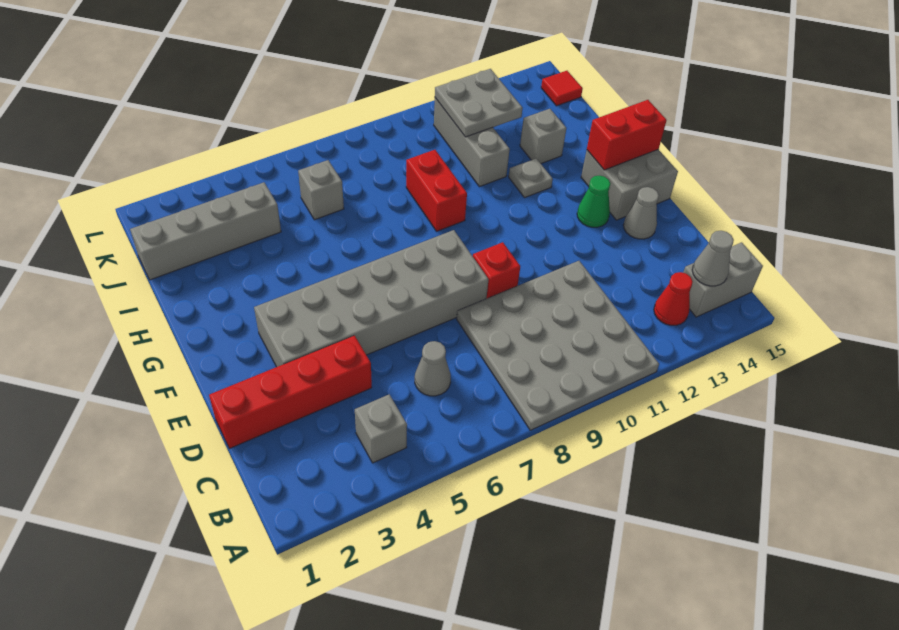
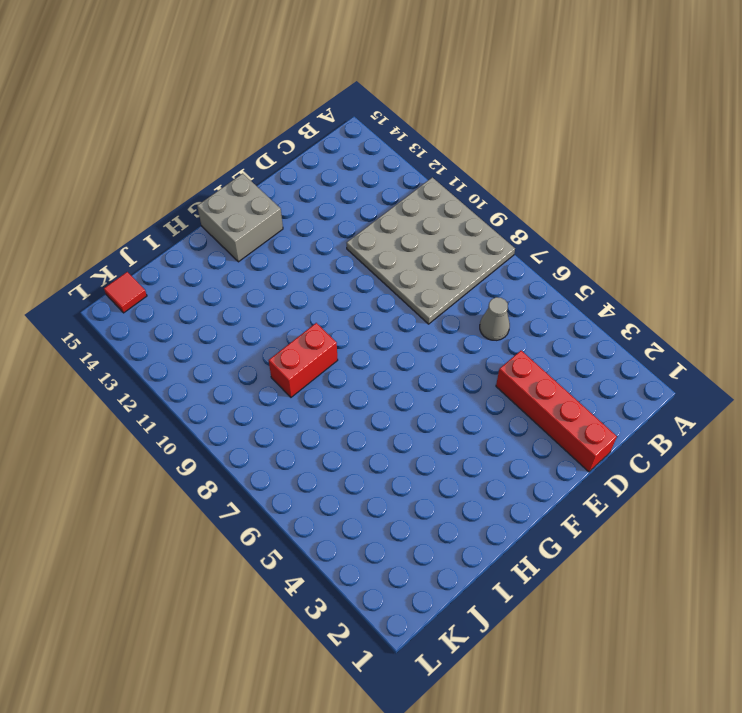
none -> grey 1x1 brick [355,395,407,463]
none -> red 1x1 cone [654,272,693,325]
none -> grey 1x2 brick [683,242,763,317]

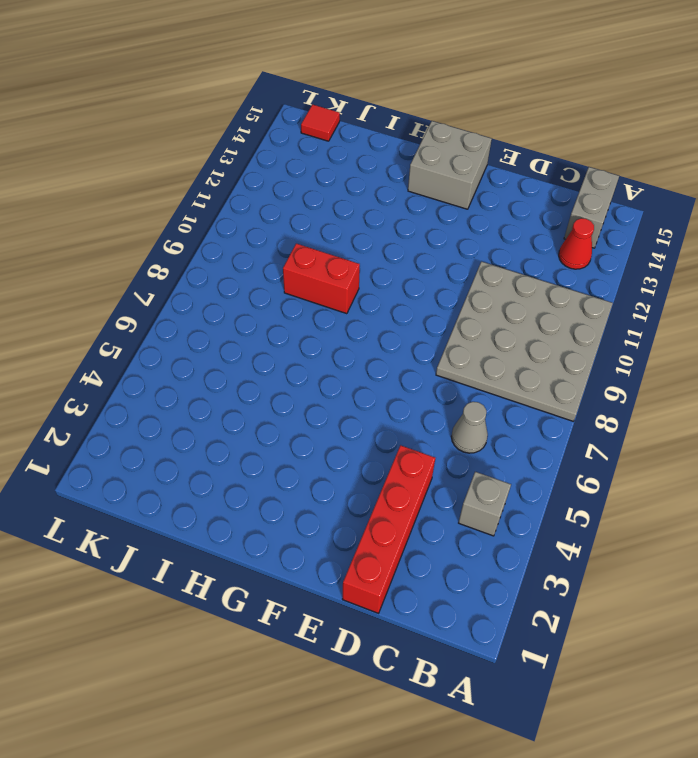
none -> grey 2x6 brick [254,230,489,367]
none -> red 1x1 brick [473,242,520,299]
none -> grey 1x1 cone [624,187,659,239]

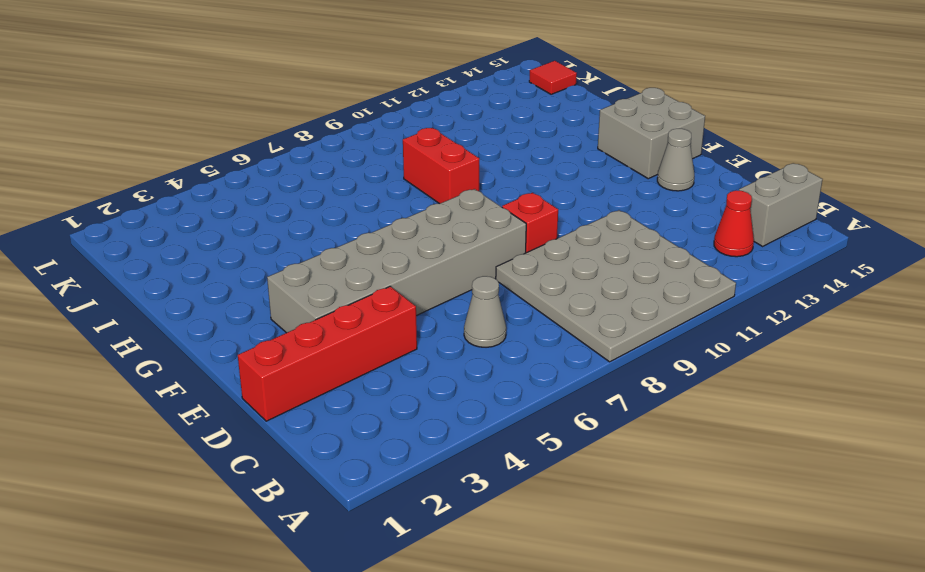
none -> grey 1x1 brick [355,395,407,463]
none -> green 1x1 cone [577,176,610,227]
none -> grey 1x1 plate [509,158,553,197]

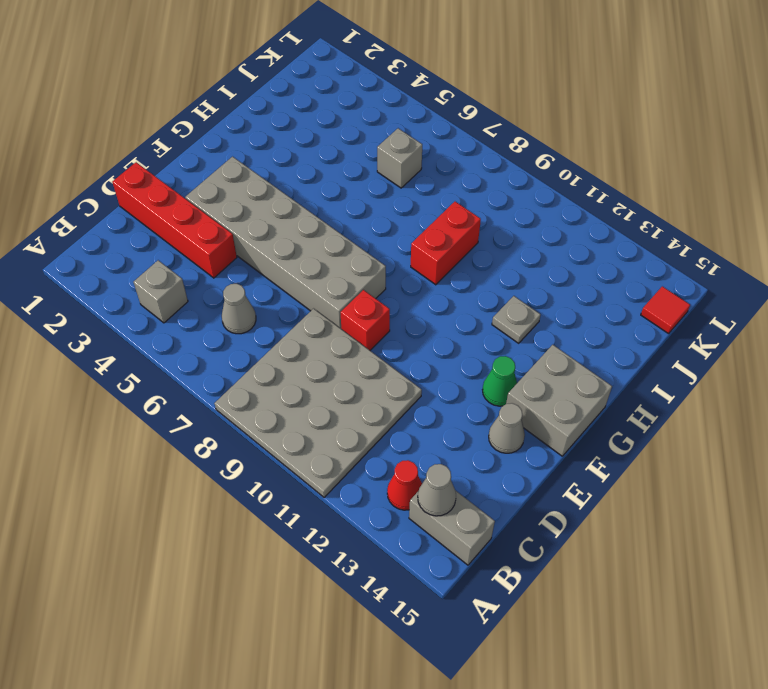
none -> grey 1x3 brick [434,98,510,187]
none -> grey 1x1 brick [520,109,566,164]
none -> grey 1x4 brick [130,182,281,280]

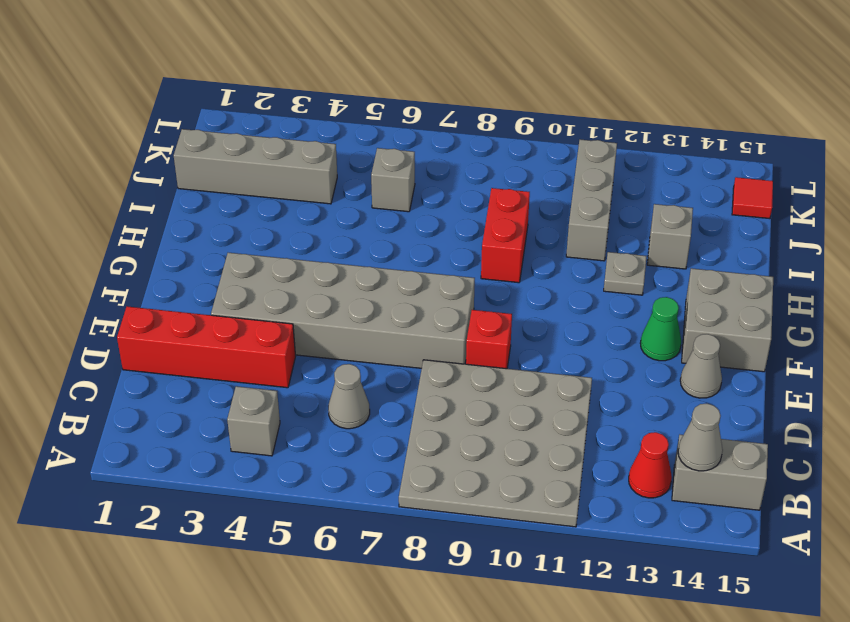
none -> red 1x2 brick [587,100,667,170]
none -> grey 2x2 plate [435,69,523,137]

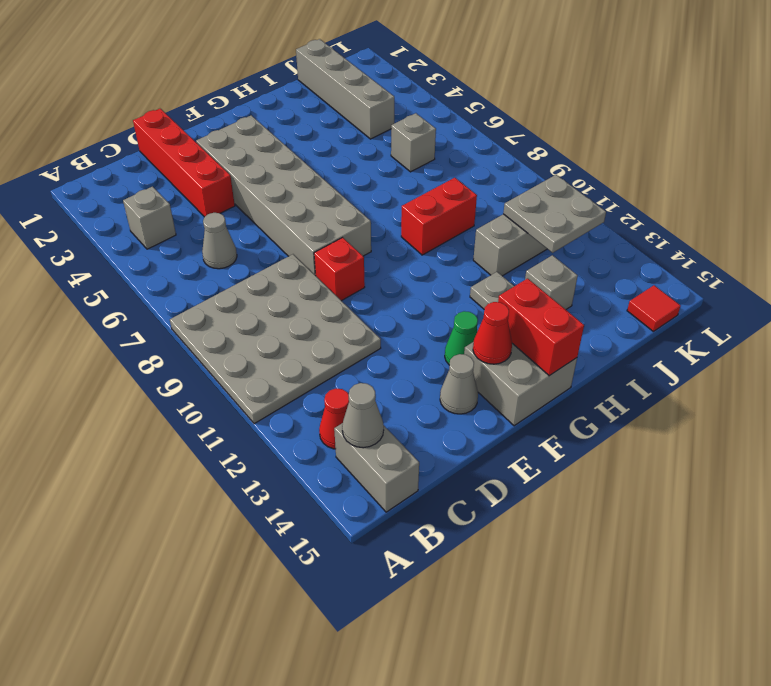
red 1x1 cone [473,302,512,364] -> none

